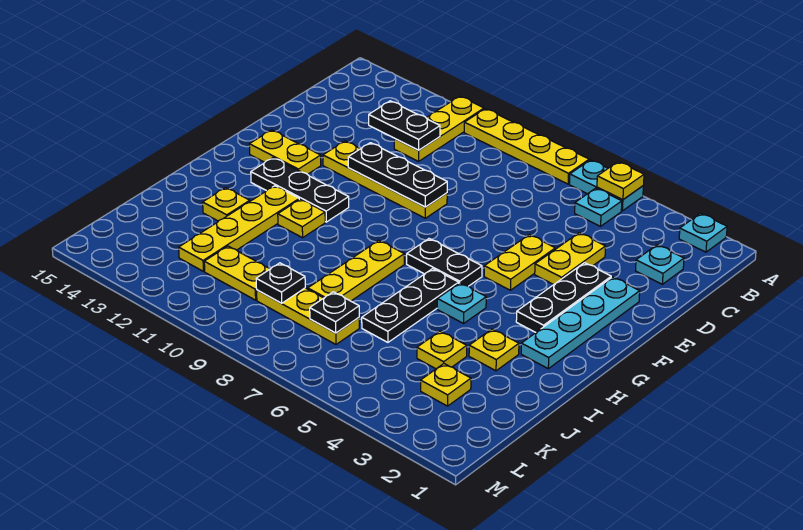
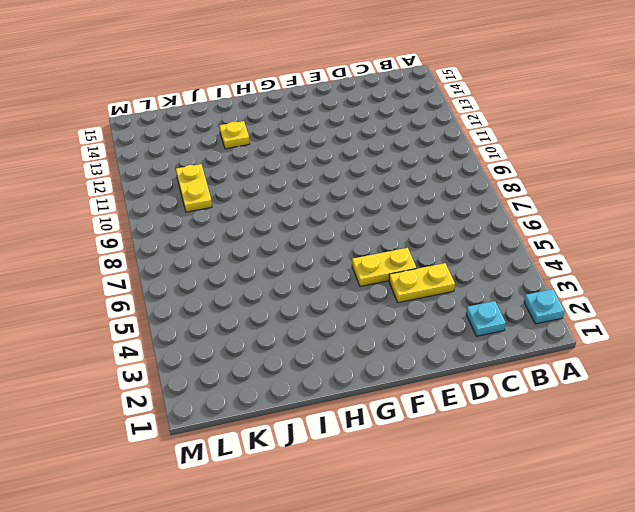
none -> cyan 1x2 plate [569,160,643,211]
none -> yellow 1x4 plate [464,109,589,184]
none -> yellow 1x3 plate [394,96,484,161]
none -> cyan 1x1 plate [575,188,622,226]

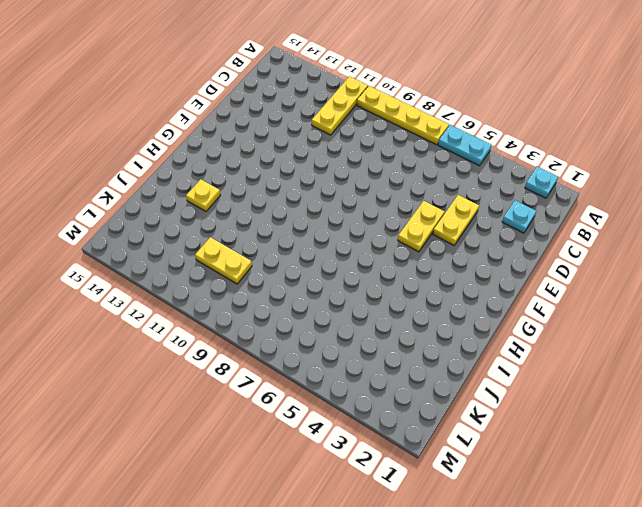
none -> cyan 1x1 plate [575,188,622,226]
none -> cyan 1x4 plate [521,277,640,369]
none -> black 1x3 plate [516,263,611,332]
none -> yellow 1x4 plate [323,141,447,218]

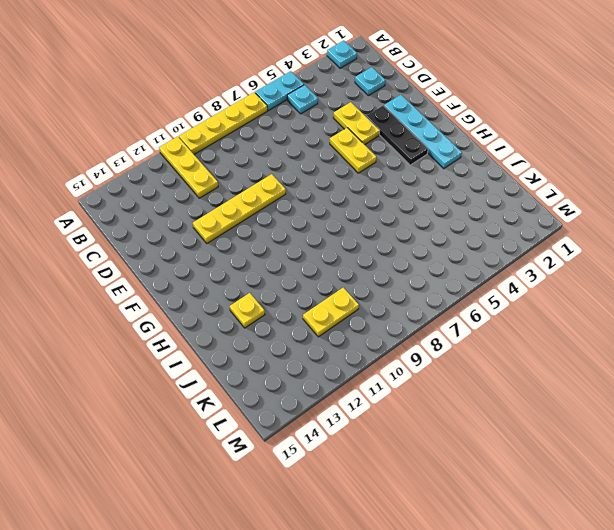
none -> yellow 1x2 plate [249,130,321,174]
none -> black 1x2 plate [407,239,482,286]
none -> black 1x3 plate [251,158,349,222]
none -> cyan 1x1 plate [437,283,486,323]

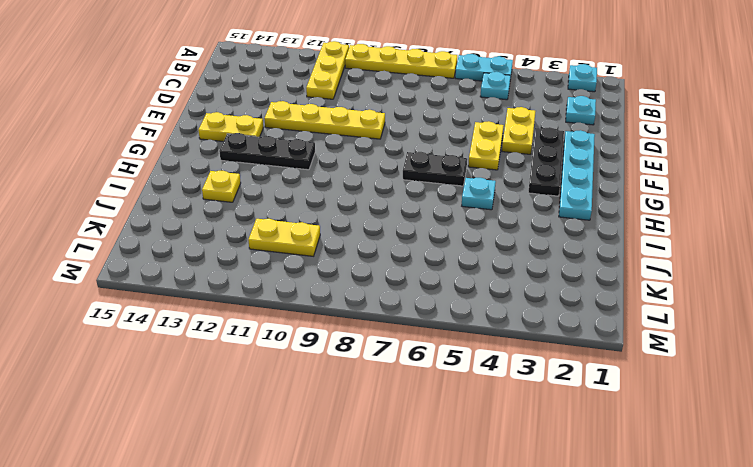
none -> black 1x3 plate [362,269,459,342]
none -> yellow 1x3 plate [308,241,404,301]
none -> yellow 1x1 plate [278,199,325,238]
none -> yellow 1x4 plate [179,186,299,271]

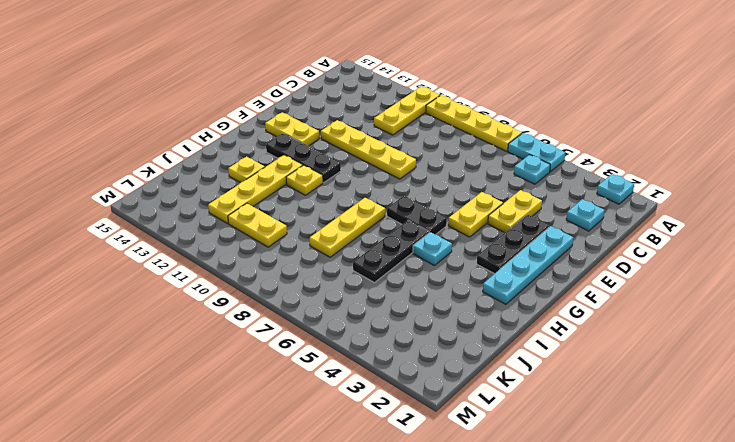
none -> yellow 1x1 plate [469,329,519,371]
none -> yellow 1x1 plate [417,331,467,369]
none -> yellow 1x1 plate [421,364,471,406]
none -> yellow 1x3 plate [257,288,359,344]

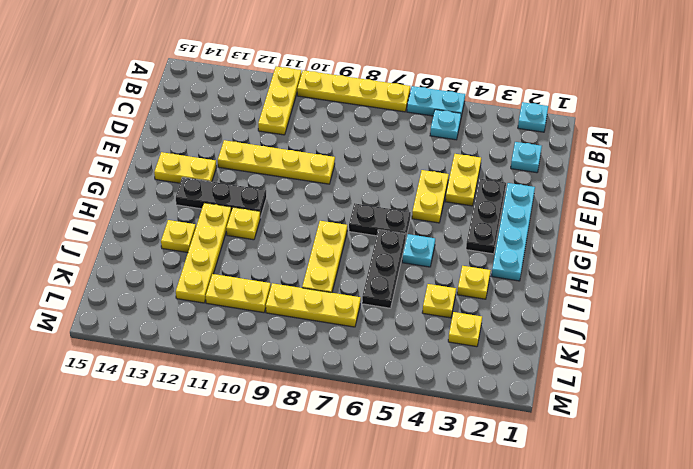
none -> yellow 1x1 plate [597,162,644,200]
none -> black 1x2 plate [369,101,440,150]
none -> black 1x3 plate [348,143,447,207]
none -> black 1x1 plate [310,292,359,333]

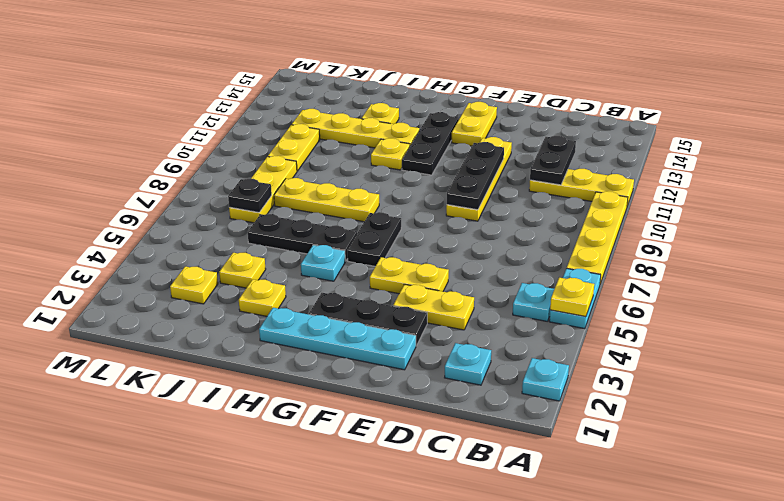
none -> black 1x1 plate [256,263,305,303]

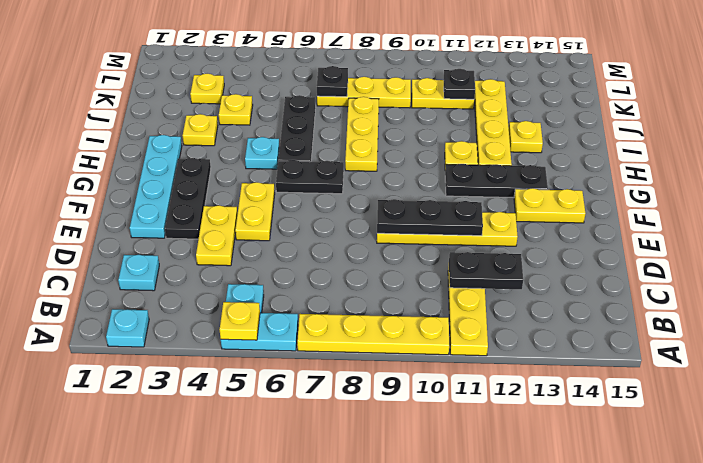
black 1x1 plate [443,69,475,99] -> black 1x1 plate moved to [256,263,305,303]

